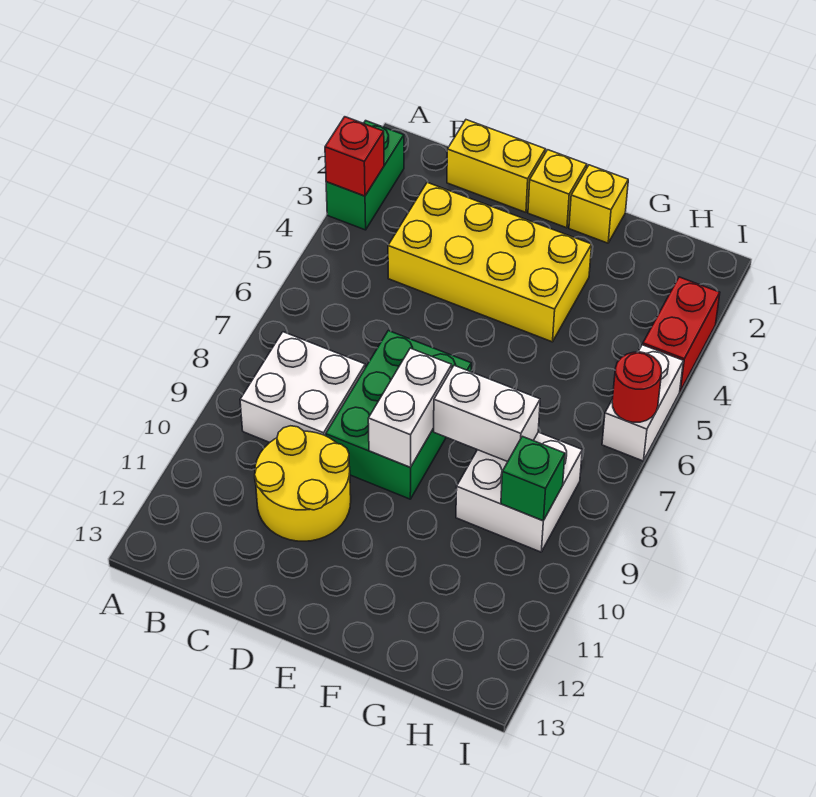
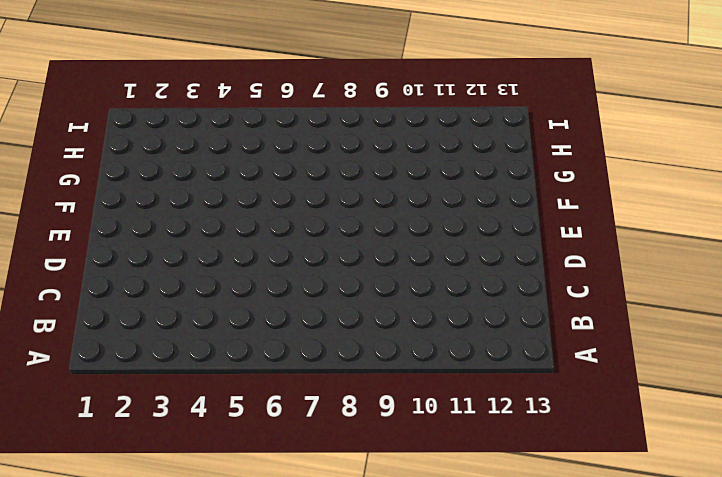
none -> green 1x2 brick [326,121,404,230]
none -> white 2x2 brick [240,332,365,443]
none -> yellow 1x2 brick [447,120,545,212]

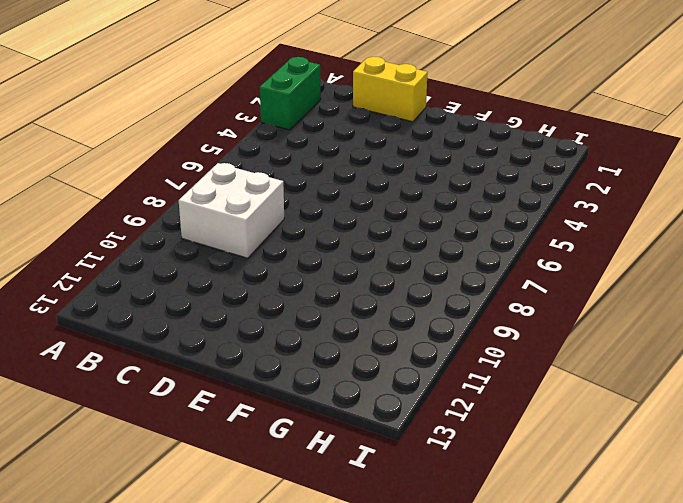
none -> yellow 2x4 brick [388,182,592,342]
none -> yellow 2x2 round brick [255,426,351,541]
none -> green 2x3 brick [326,331,471,499]

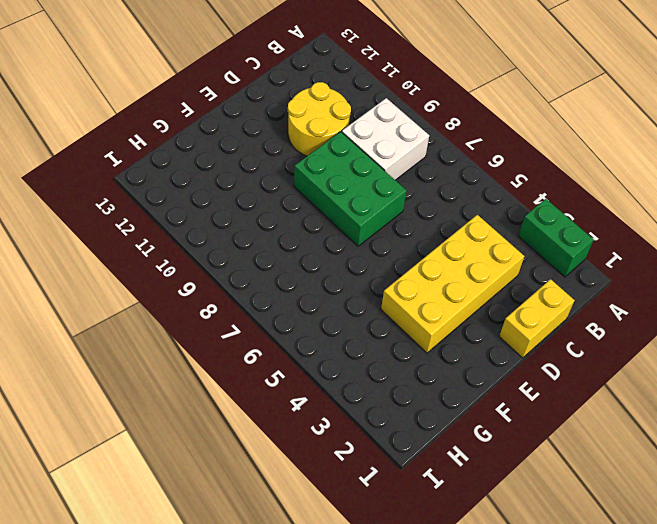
none -> yellow 1x1 brick [528,150,587,228]
none -> yellow 1x1 brick [569,165,628,243]
none -> white 2x2 brick [456,432,582,552]

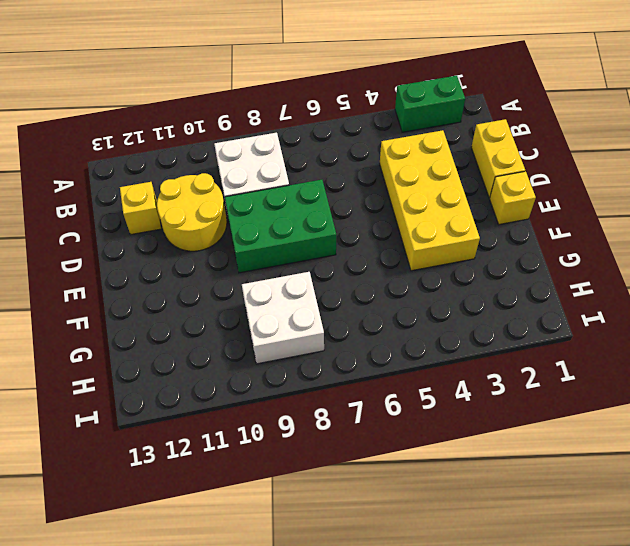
yellow 1x1 brick [120,182,161,234] -> yellow 1x1 brick moved to [569,165,628,243]
none -> red 1x2 brick [643,277,720,391]
none -> white 1x2 brick [602,345,683,461]
none -> red 1x1 brick [325,117,384,196]

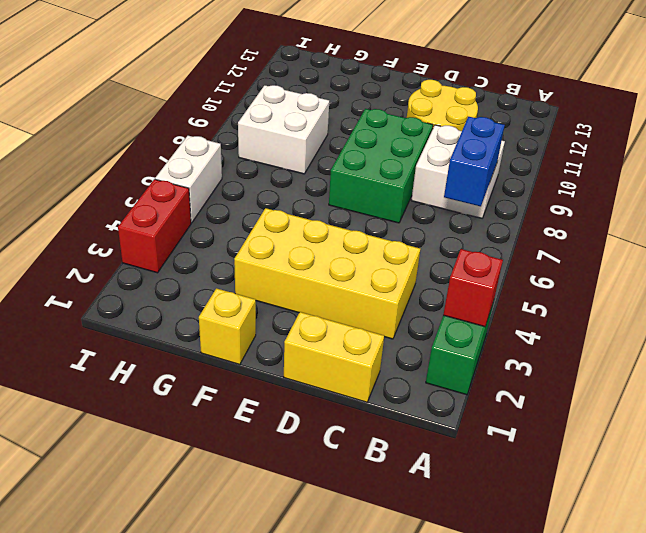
blue 1x2 brick [444,117,505,206] -> none
none -> yellow 1x1 brick [528,150,587,228]
none -> white 1x2 brick [368,348,452,467]
none -> white 1x2 brick [434,365,540,462]

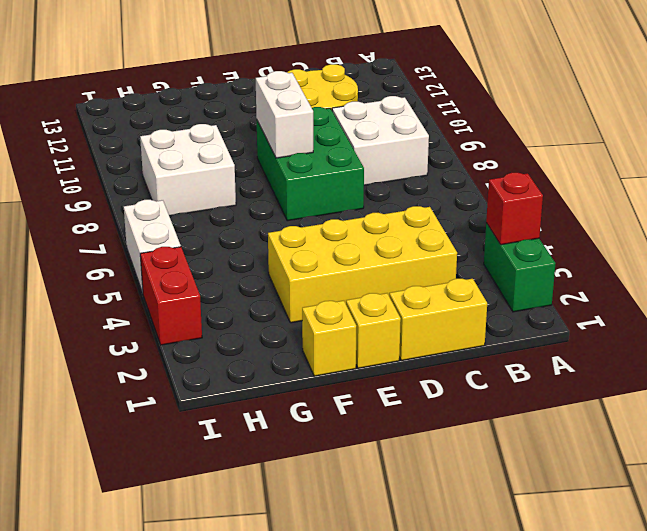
none -> white 1x2 brick [434,365,540,462]
none -> green 1x1 brick [501,436,565,521]
none -> red 1x1 round brick [612,352,662,422]

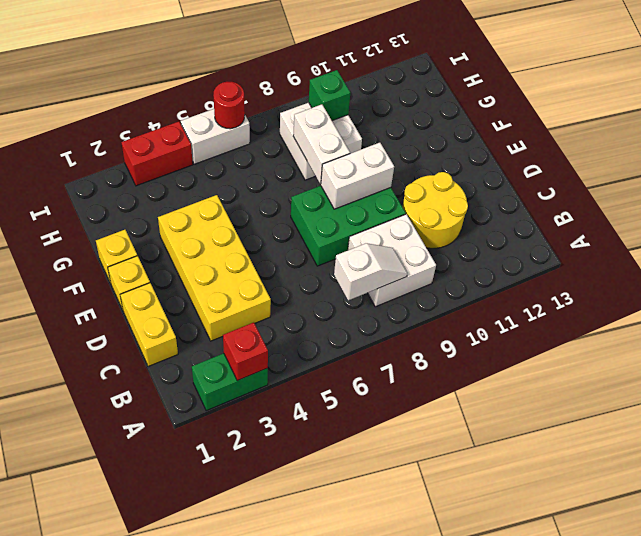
white 1x2 slope [334,243,407,301] -> none

